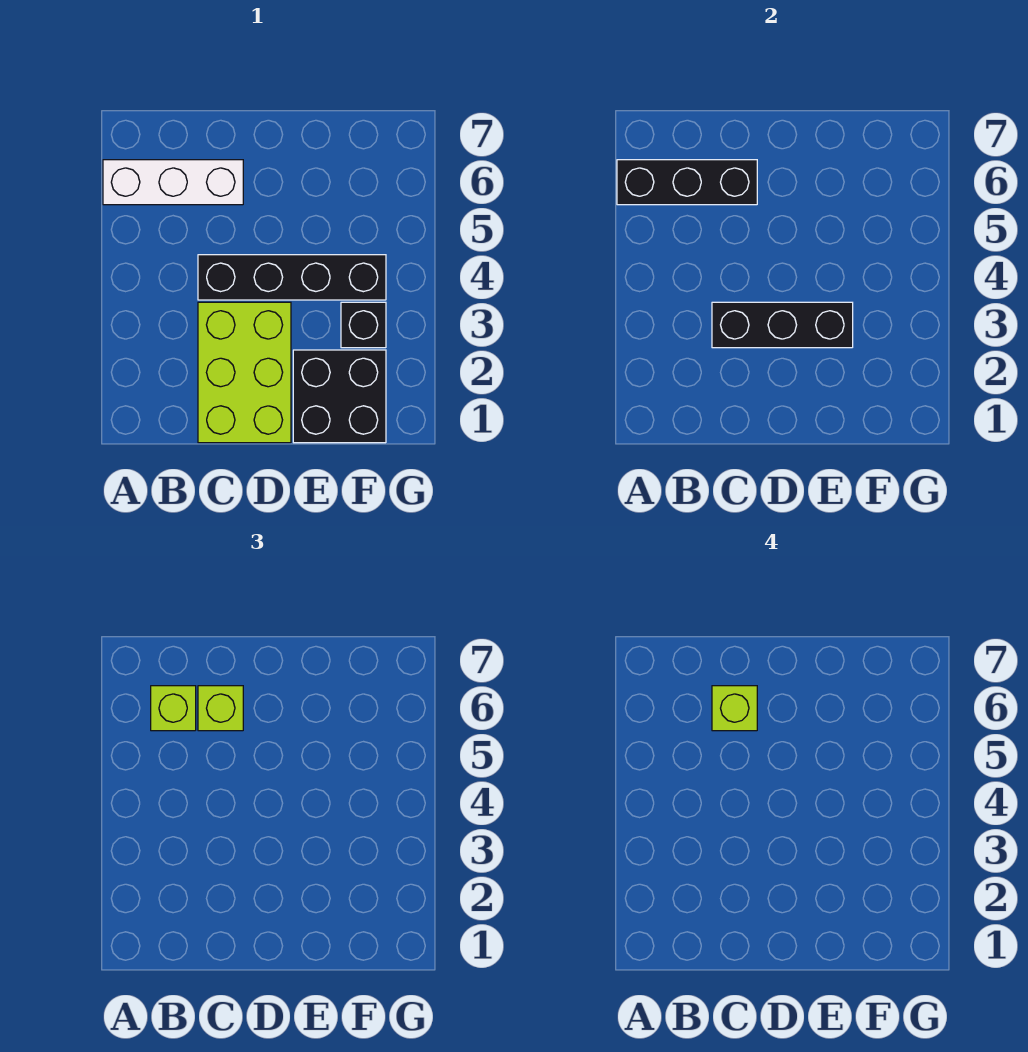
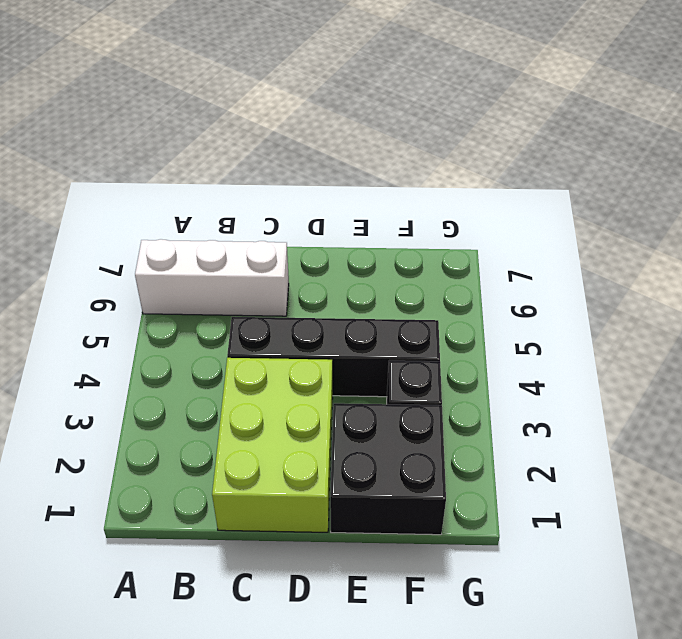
none -> black 1x3 brick [617,160,757,205]
none -> black 1x3 brick [712,302,853,348]

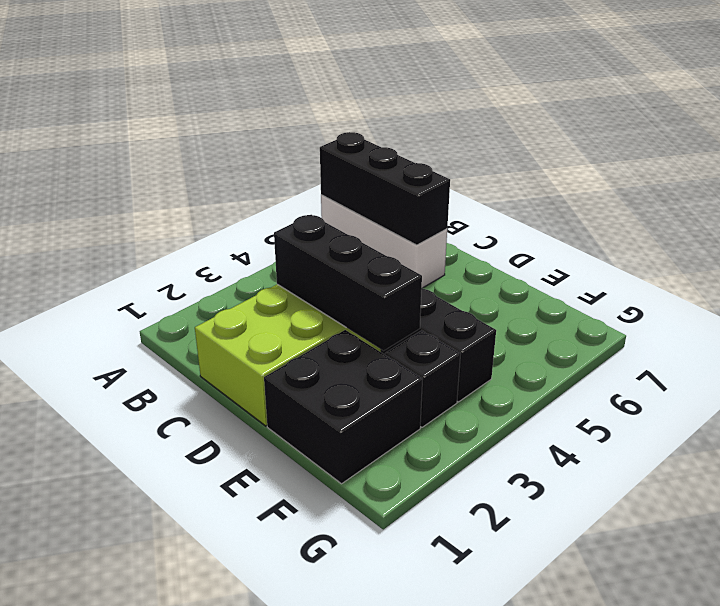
none -> lime 1x1 brick [151,686,196,731]
none -> lime 1x1 brick [198,686,243,731]

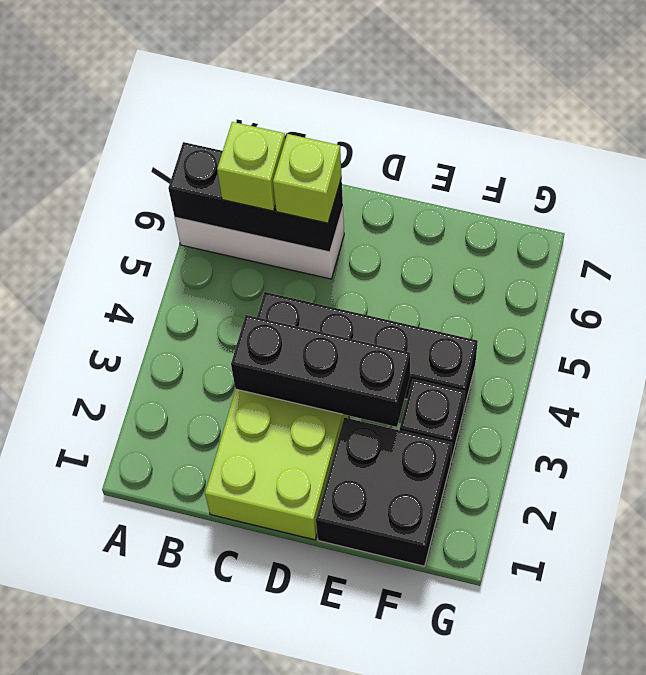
none -> lime 1x1 brick [712,686,757,731]

